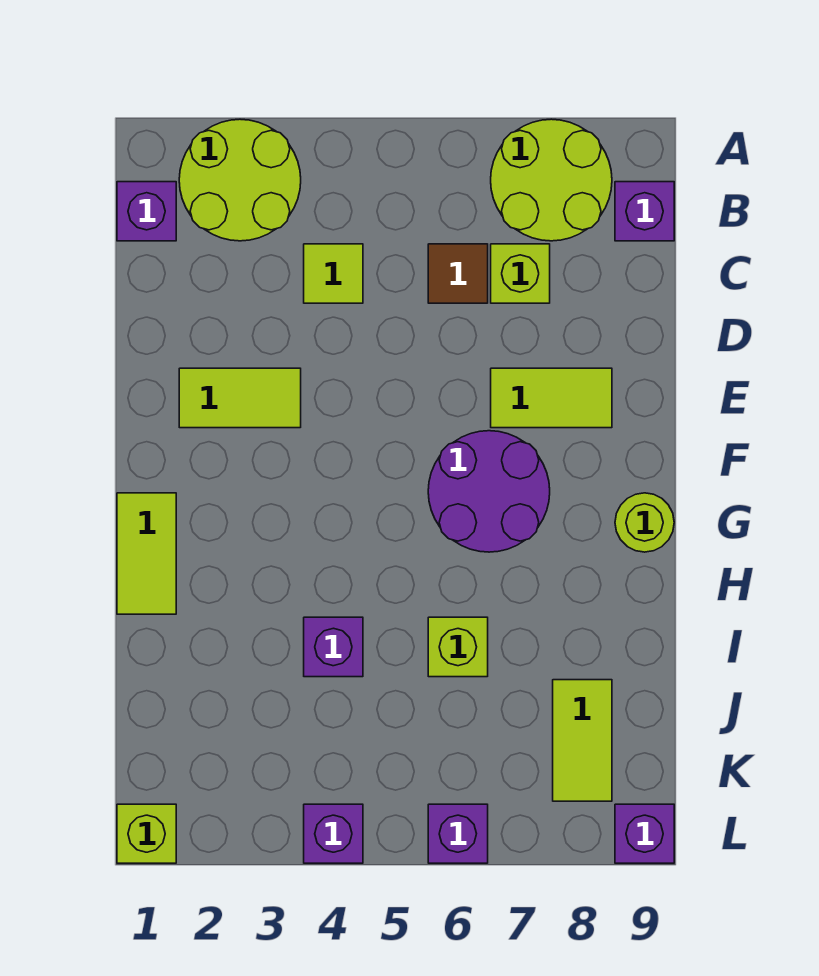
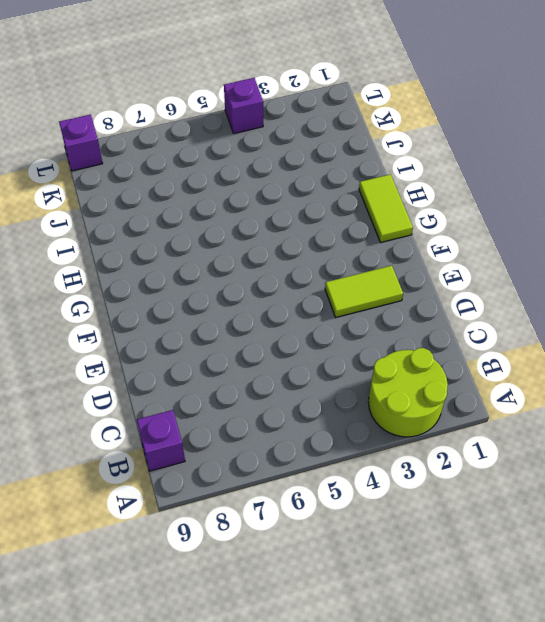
none -> lime 2x2 round brick [491,119,612,241]
none -> purple 1x1 brick [117,182,176,241]
none -> lime 1x1 tile [304,244,363,303]

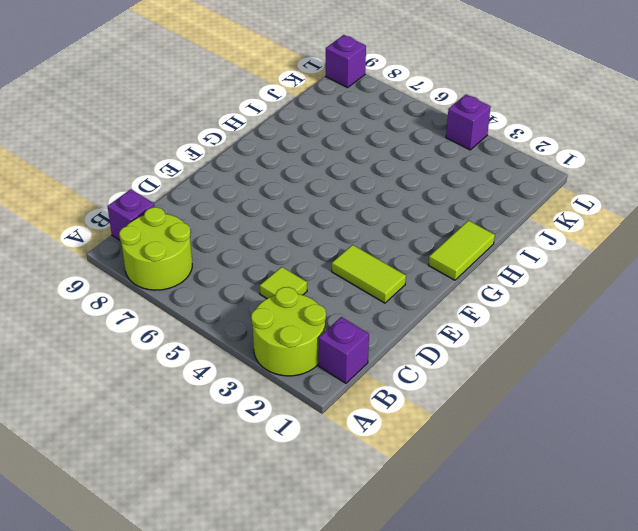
none -> brown 1x1 tile [428,244,488,303]
none -> lime 1x1 brick [491,244,550,303]
none -> lime 1x2 tile [491,368,612,428]

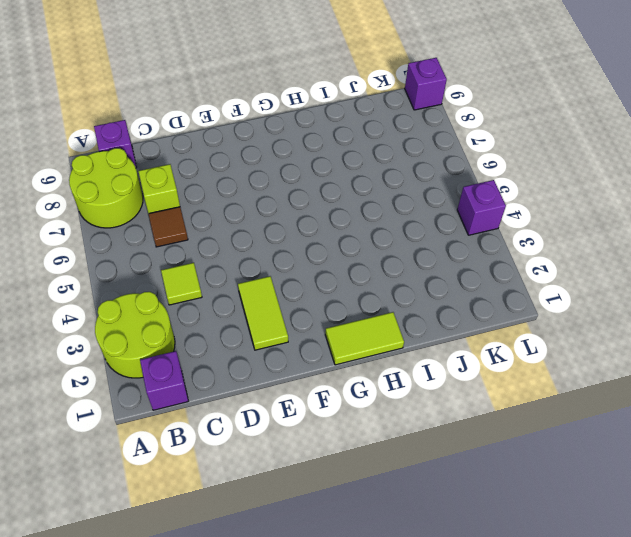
none -> lime 1x2 tile [491,368,612,428]
none -> purple 2x2 round brick [428,431,550,552]
none -> lime 1x1 round brick [615,493,674,552]

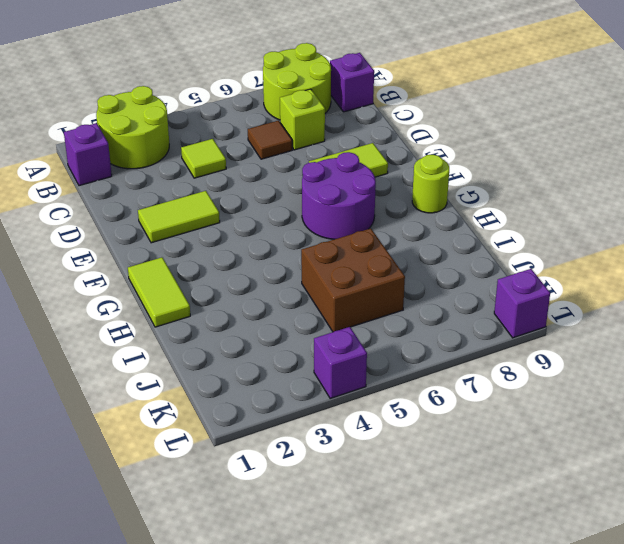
brown 2x2 brick [301,229,405,332] -> lime 1x1 brick [428,617,488,677]
none -> purple 1x1 brick [304,617,363,677]
none -> lime 1x2 tile [553,680,612,801]
none -> lime 1x1 brick [117,804,176,863]

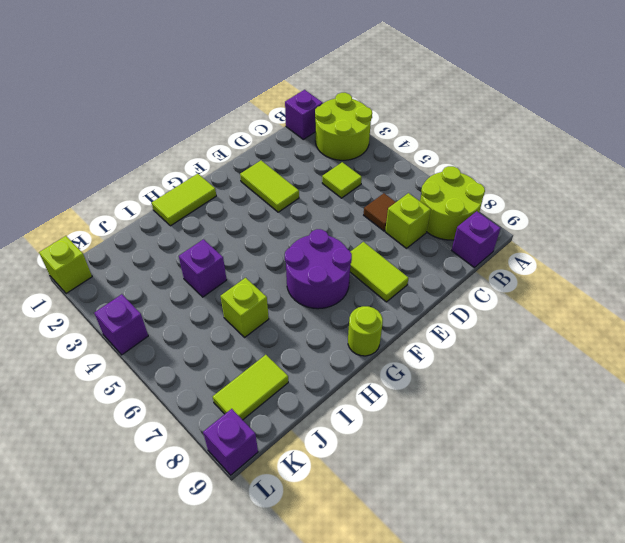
none -> purple 1x1 brick [428,804,488,863]

